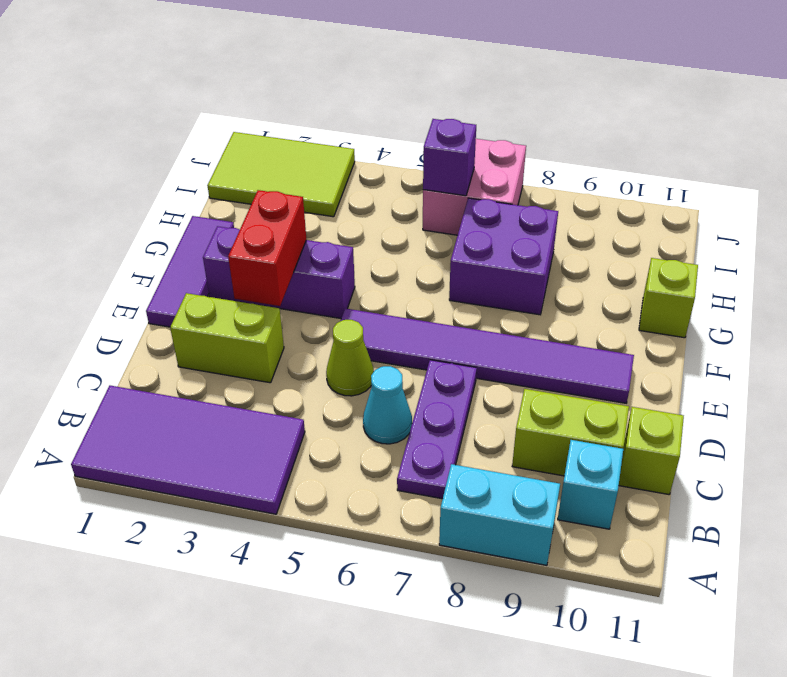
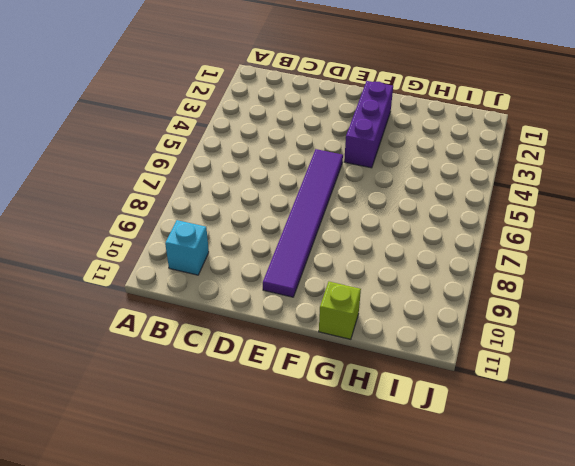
none -> purple 2x4 tile [71,386,305,514]
none -> cyan 1x2 brick [439,464,560,565]
none -> purple 1x3 plate [397,360,477,499]

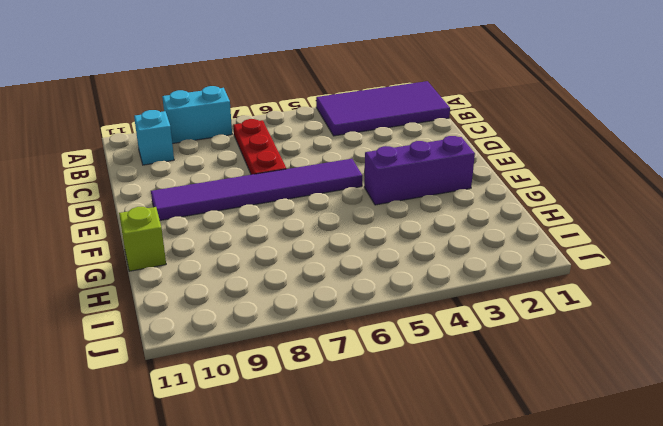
red 1x3 plate [233,119,286,175] -> purple 1x3 plate [397,360,477,499]
none -> cyan 1x1 cone [363,366,412,444]
none -> lime 1x2 brick [512,389,629,476]
none -> lime 1x1 brick [619,407,684,494]

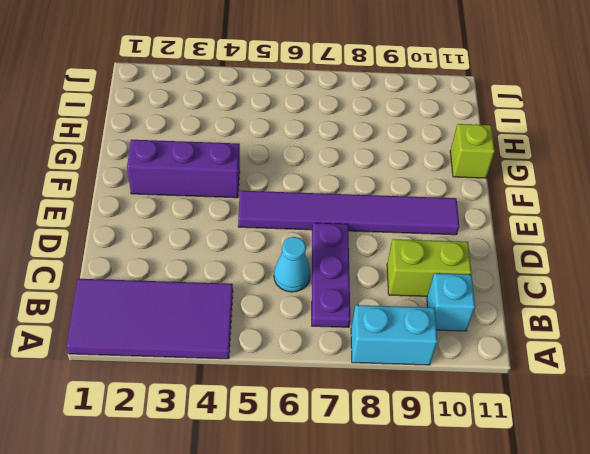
none -> lime 1x1 brick [619,407,684,494]
none -> lime 1x2 brick [170,293,284,383]
none -> lime 1x1 cone [326,320,374,396]

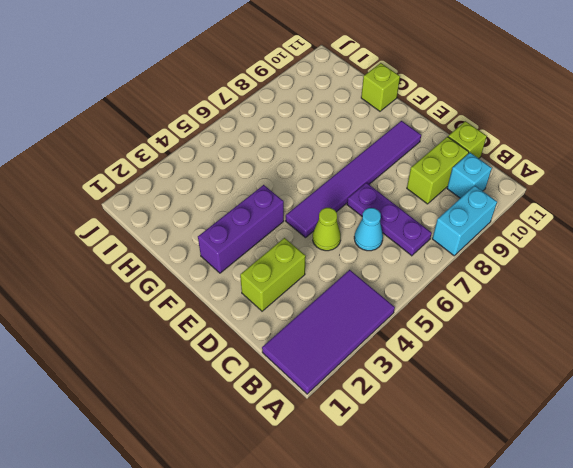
none -> purple 1x3 tile [146,216,234,327]
none -> purple 2x2 brick [449,198,558,315]
none -> lime 2x3 tile [207,132,355,217]

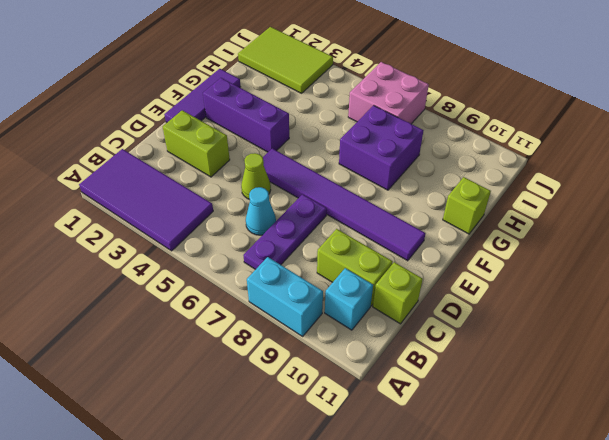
none -> red 1x2 brick [228,190,306,306]
none -> purple 1x1 brick [423,119,476,196]

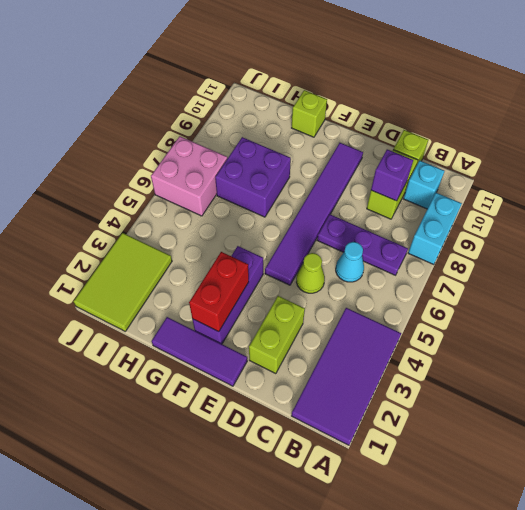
purple 1x1 brick [371,149,413,201] -> purple 1x1 brick moved to [423,119,476,196]
red 1x2 brick [189,252,249,332] -> red 1x2 brick turned to [228,190,306,306]

